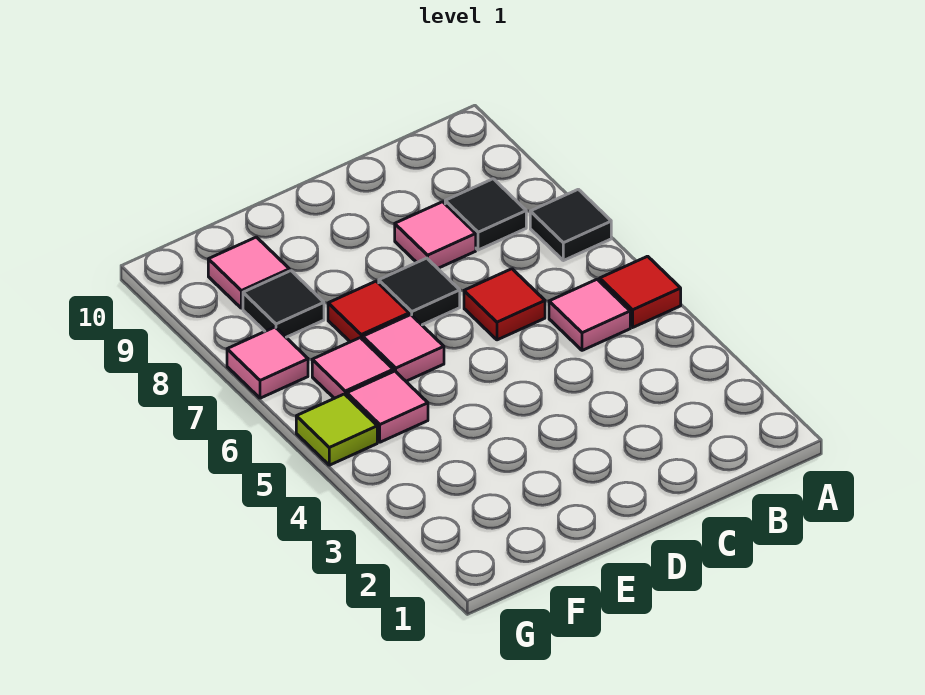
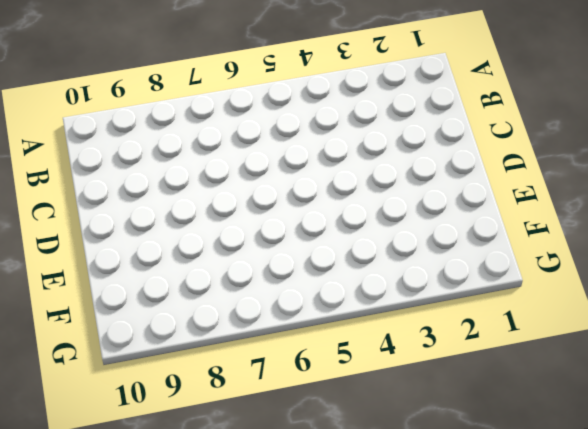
none -> red 1x1 tile [600,256,681,327]
none -> black 1x1 tile [530,189,611,261]
none -> pink 1x1 tile [549,279,630,350]

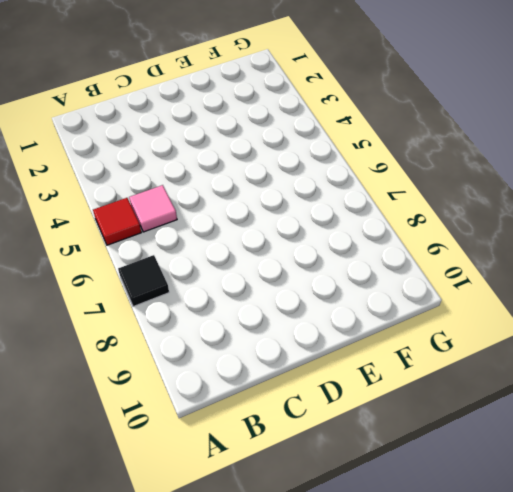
none -> black 1x1 tile [445,179,526,250]
none -> red 1x1 tile [464,269,545,340]
none -> pink 1x1 tile [395,202,476,268]

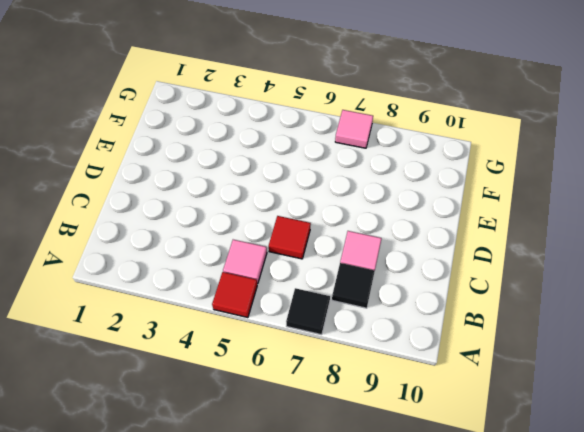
none -> black 1x1 tile [379,258,460,325]
none -> pink 1x1 tile [363,315,444,381]
none -> red 1x1 tile [328,281,409,342]

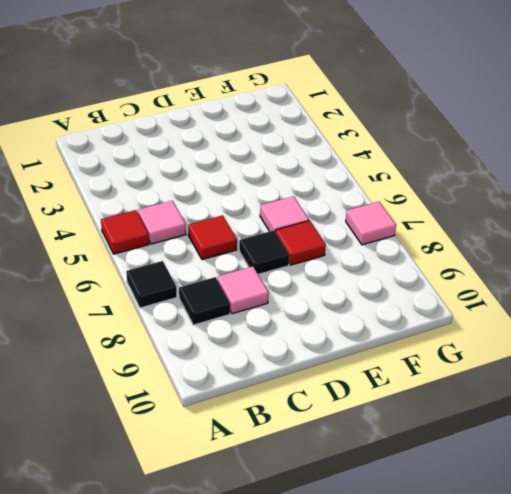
none -> pink 1x1 tile [347,371,428,442]
none -> pink 1x1 tile [312,338,393,398]
none -> black 1x1 tile [243,271,324,337]

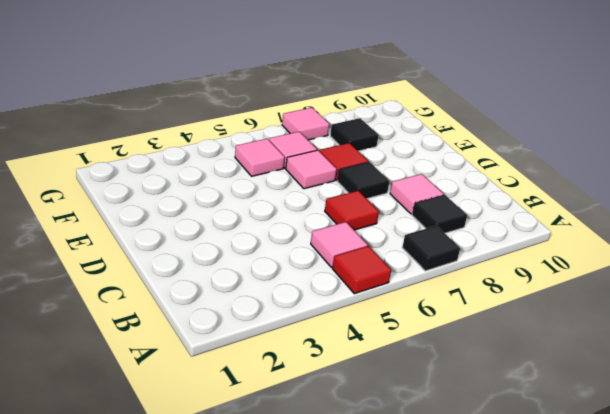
none -> pink 1x1 tile [208,237,289,308]
none -> lime 1x1 tile [296,394,377,465]

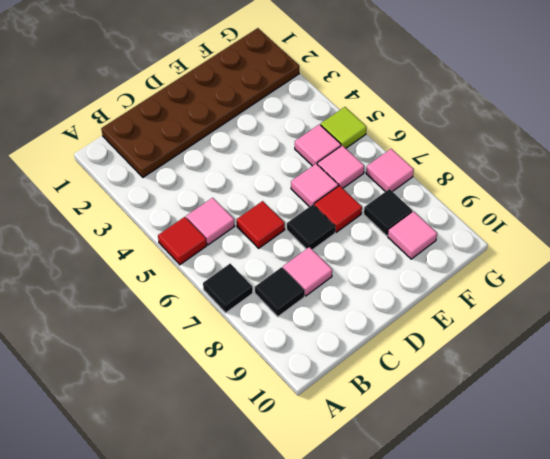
brown 2x6 plate [101,28,299,177] -> none

